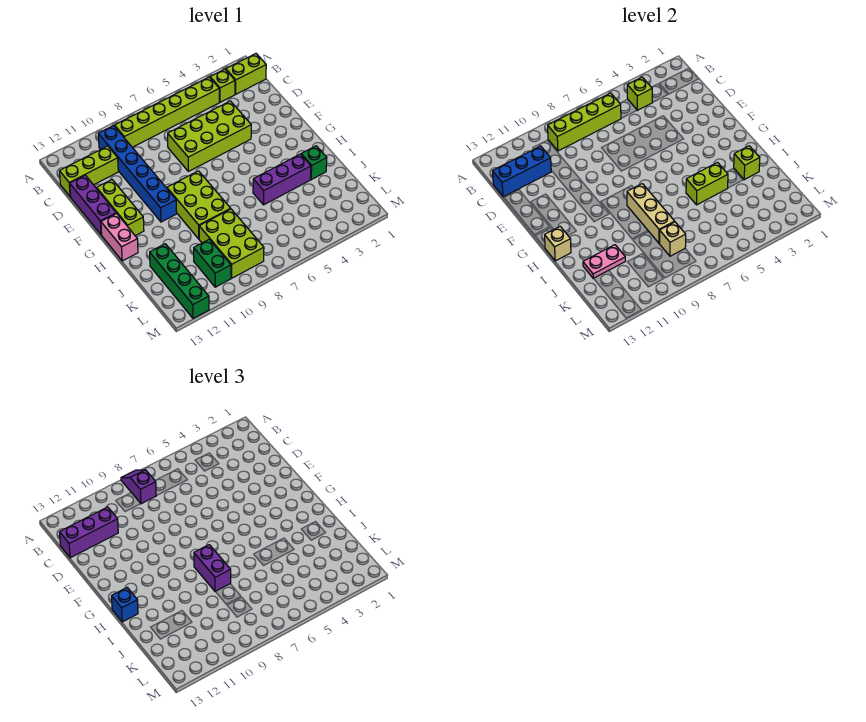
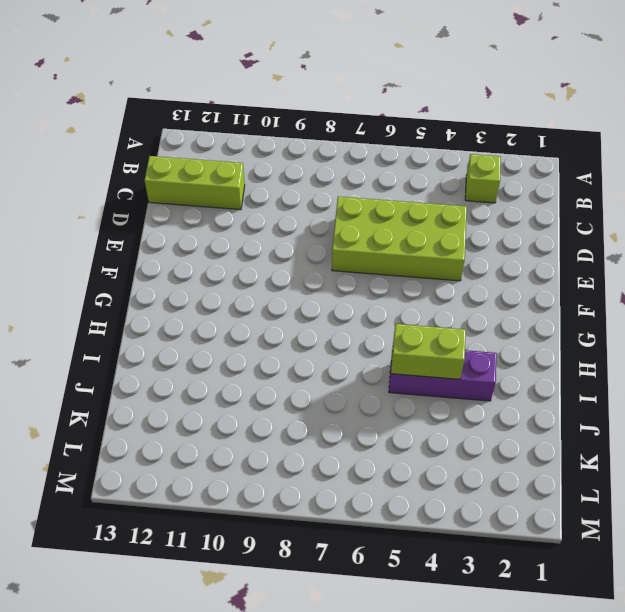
none -> lime 1x2 brick [226,54,266,94]
none -> lime 1x6 brick [115,77,219,147]
none -> blue 1x6 brick [98,126,177,222]

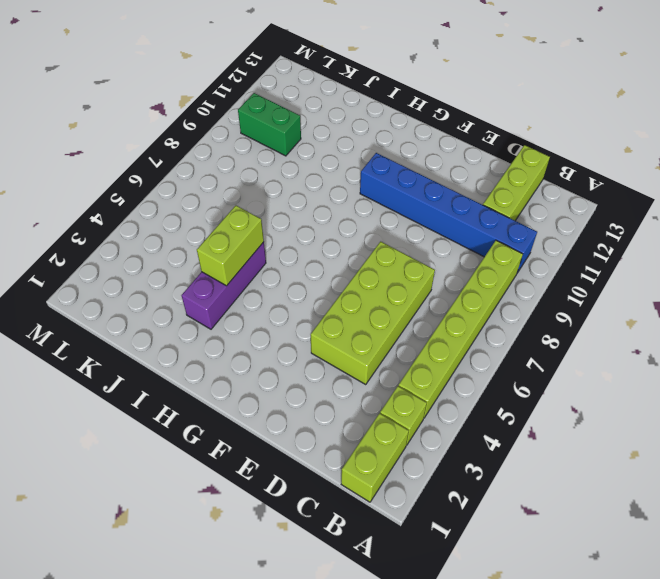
none -> purple 1x3 brick [70,175,116,235]
none -> lime 1x3 brick [97,180,144,236]
none -> lime 2x3 brick [167,171,231,239]

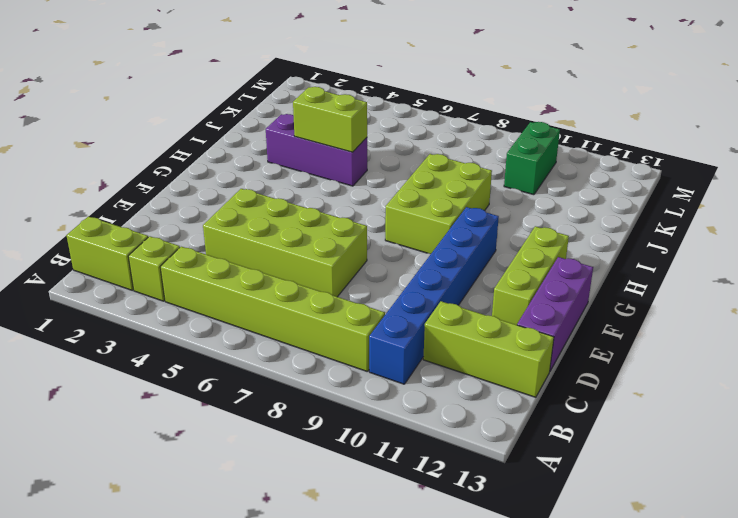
none -> pink 1x2 brick [101,213,138,261]
none -> green 1x1 brick [301,146,327,180]
none -> lime 2x3 brick [199,209,264,278]

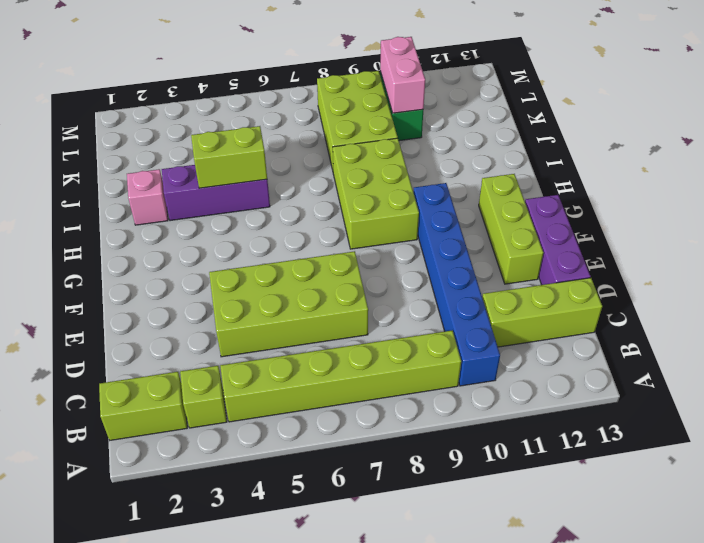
pink 1x1 brick [127,169,168,225] -> green 1x1 brick [301,146,327,180]
pink 1x2 brick [380,37,425,113] -> pink 1x2 brick moved to [101,213,138,261]
none -> green 1x4 brick [150,244,209,319]
none -> lime 1x1 brick [627,77,652,110]
none -> lime 1x4 brick [548,93,621,151]

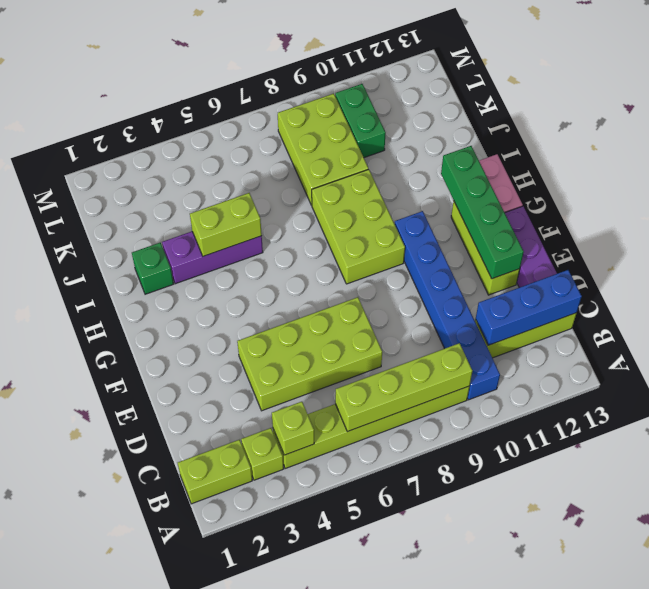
green 1x4 brick [441,146,524,279] -> green 1x4 brick moved to [150,244,209,319]
none -> tan 1x3 brick [627,184,675,243]
none -> tan 1x1 brick [545,227,571,261]
none -> lime 1x1 brick [734,146,760,180]

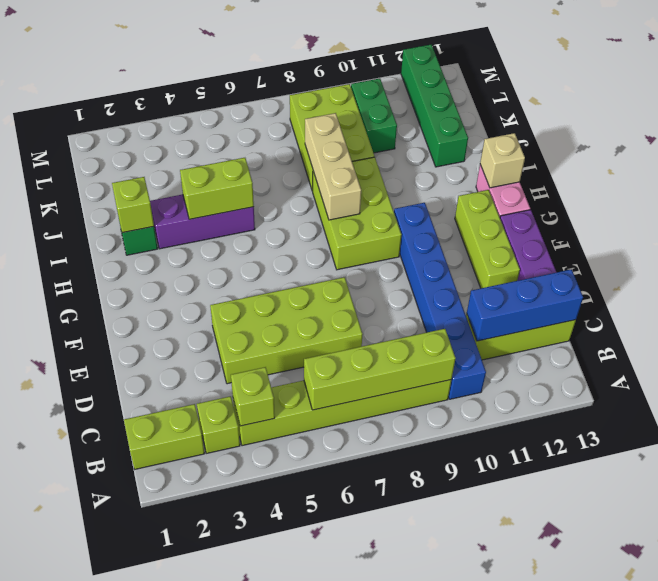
none -> pink 1x2 plate [583,245,625,279]
none -> tan 1x1 brick [660,222,686,256]
none -> purple 1x2 slope [121,470,156,504]

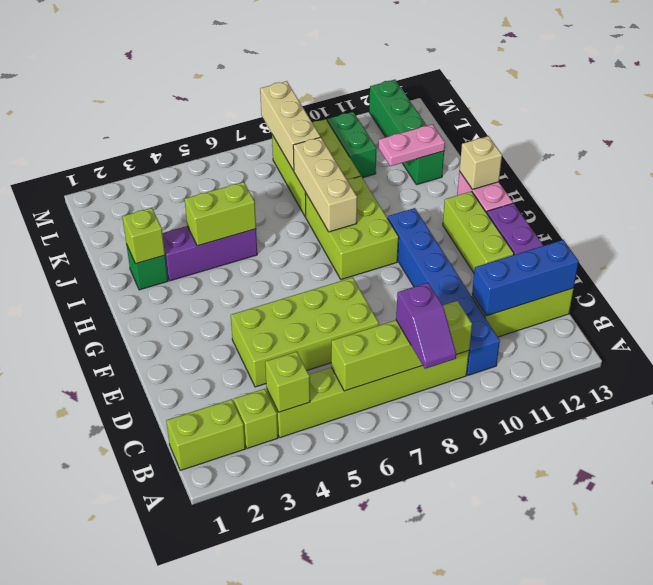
tan 1x3 brick [260,81,320,171] -> tan 1x1 brick [660,222,686,256]
none -> purple 1x3 brick [59,507,118,558]
none -> purple 1x2 brick [194,545,231,592]
none -> blue 1x1 brick [112,588,138,622]

